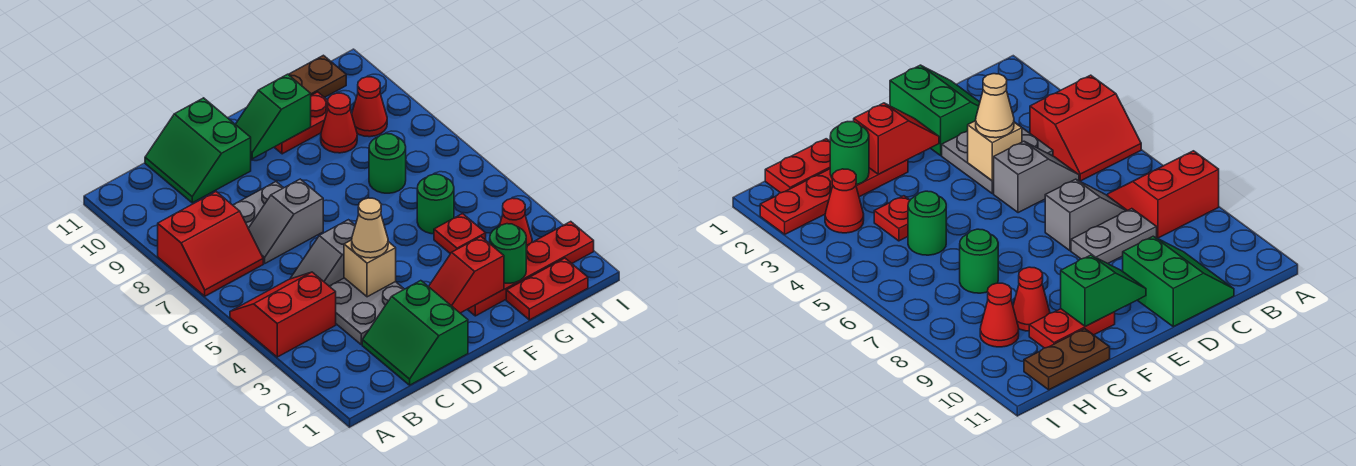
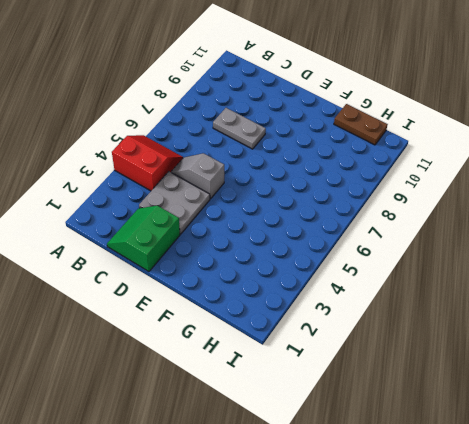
none -> red 2x2 slope [158,192,263,296]
none -> grey 1x2 slope [248,179,323,263]
none -> green 2x2 slope [145,98,251,203]

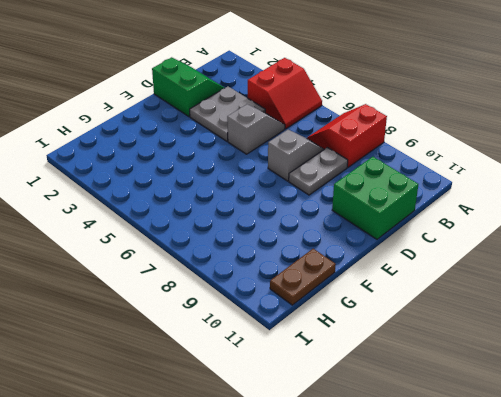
green 2x2 brick [332,157,418,239] -> green 2x2 slope [145,98,251,203]
none -> red 1x4 plate [467,222,594,316]
none -> red 1x2 plate [274,92,328,154]
none -> red 1x2 plate [506,258,588,320]

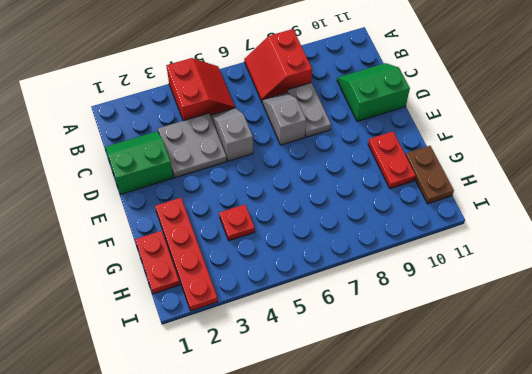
none -> green 1x1 round brick [417,174,454,234]
none -> green 1x1 round brick [369,134,406,193]
none -> red 1x1 cone [321,93,357,153]

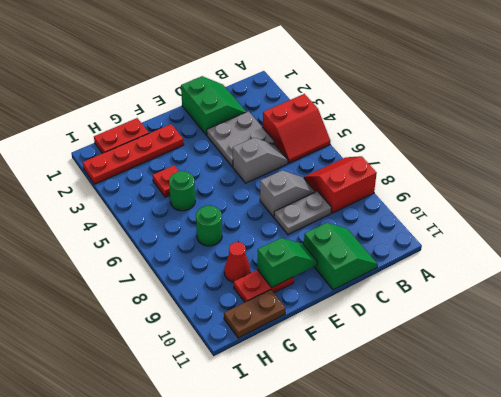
none -> red 1x1 cone [499,198,532,246]
none -> red 1x1 cone [352,77,387,137]
none -> tan 1x1 brick [344,240,396,297]

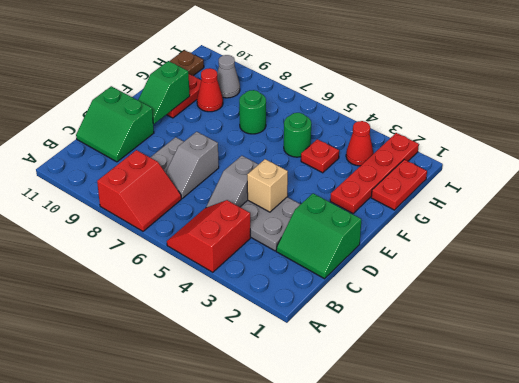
grey 1x1 cone [217,55,240,98] -> red 1x1 cone [352,77,387,137]
none -> red 1x2 slope [429,237,504,313]
none -> green 1x1 round brick [490,224,526,283]
none -> tan 1x1 cone [352,198,388,258]

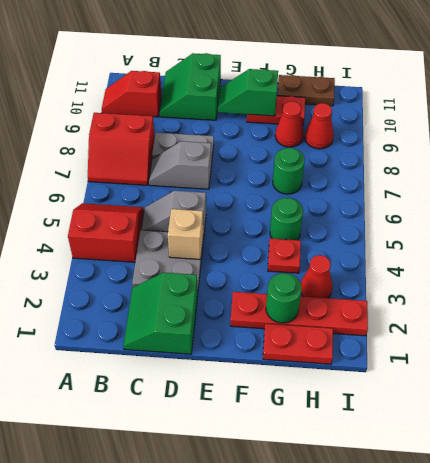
red 1x2 slope [102,71,161,117] -> red 1x2 slope moved to [429,237,504,313]
none -> tan 1x1 cone [352,198,388,258]

